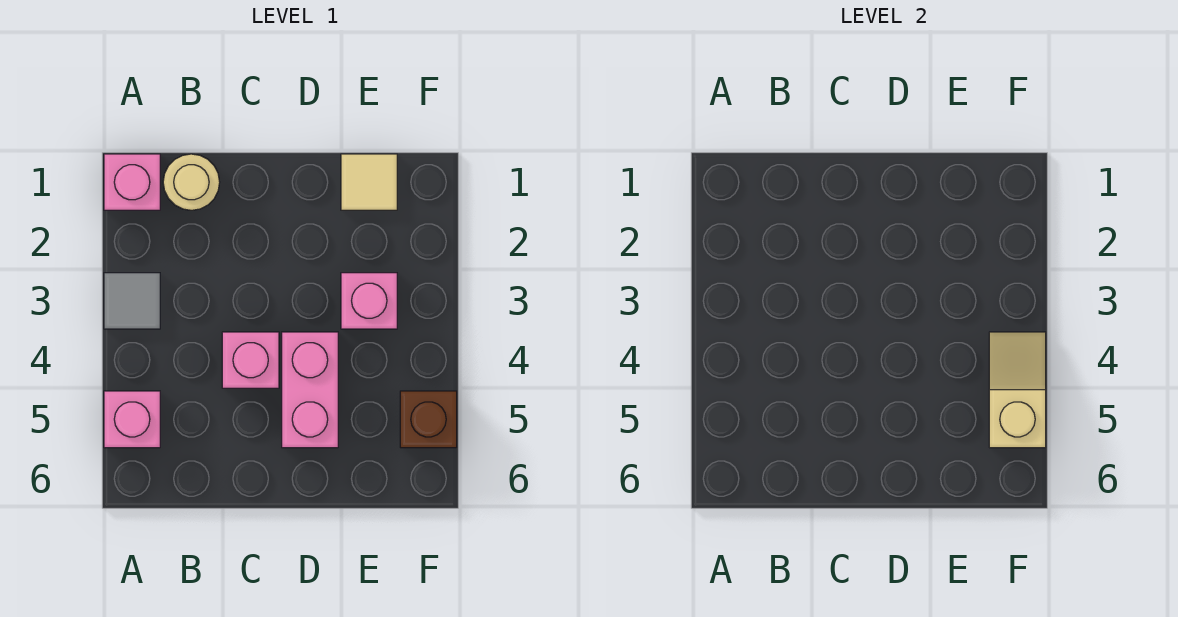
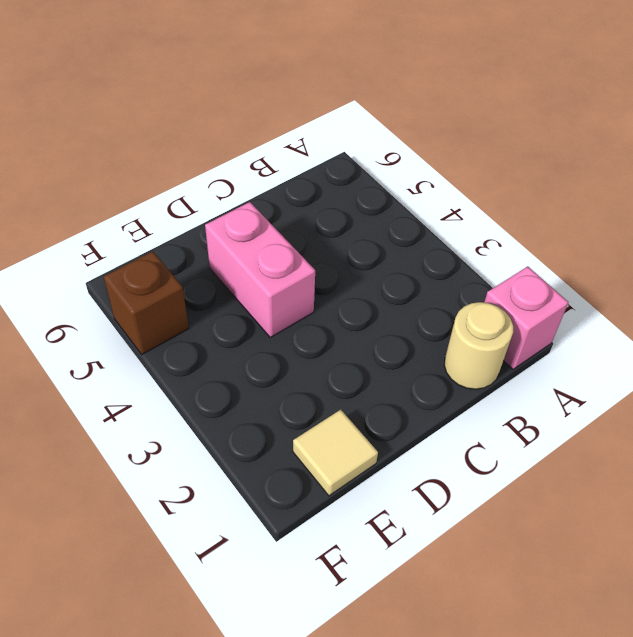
none -> grey 1x1 tile [104,273,160,329]
none -> pink 1x1 brick [104,391,160,448]

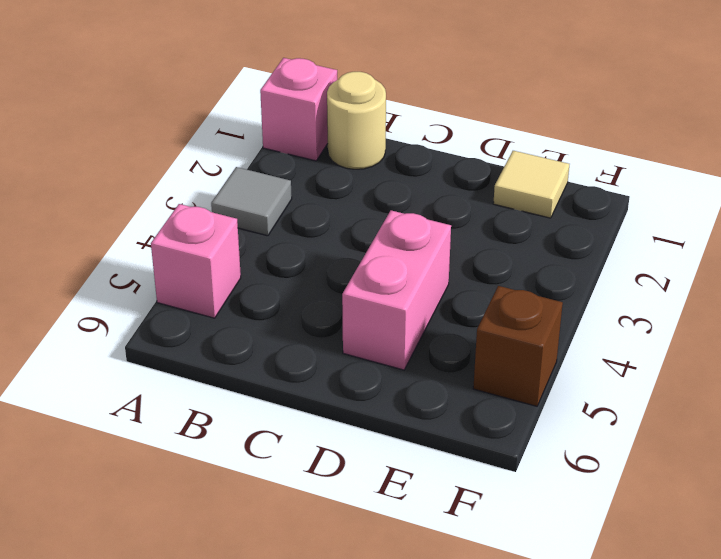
none -> pink 1x1 brick [222,332,279,388]
none -> pink 1x1 brick [341,273,397,329]

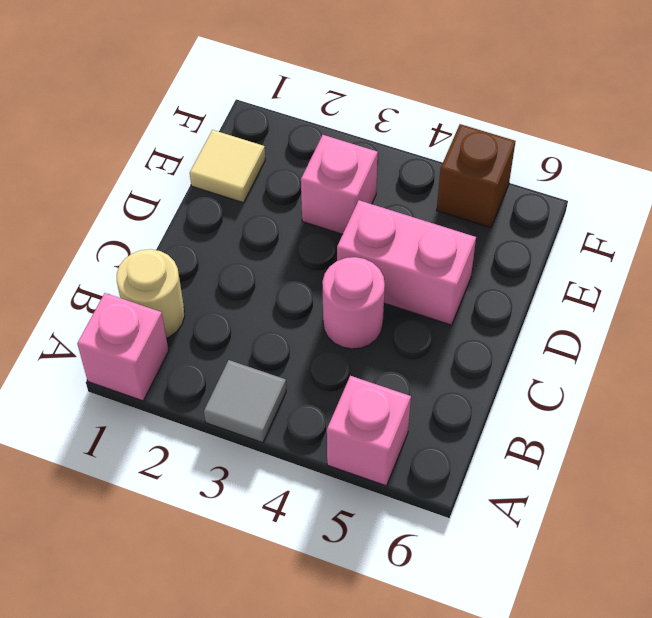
pink 1x1 round brick [322,257,385,349] -> pink 1x1 brick [222,332,279,388]
none -> tan 1x2 slope [989,332,1046,448]

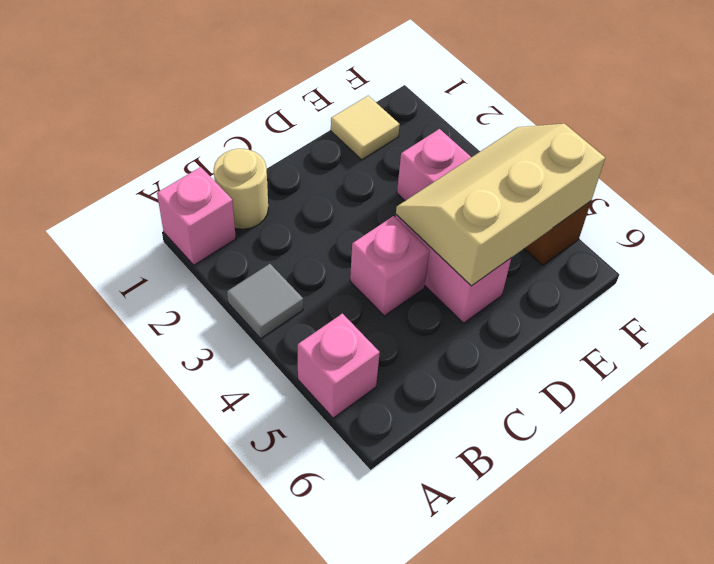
tan 2x3 slope [396,124,605,286] -> tan 1x2 slope [989,332,1046,448]

